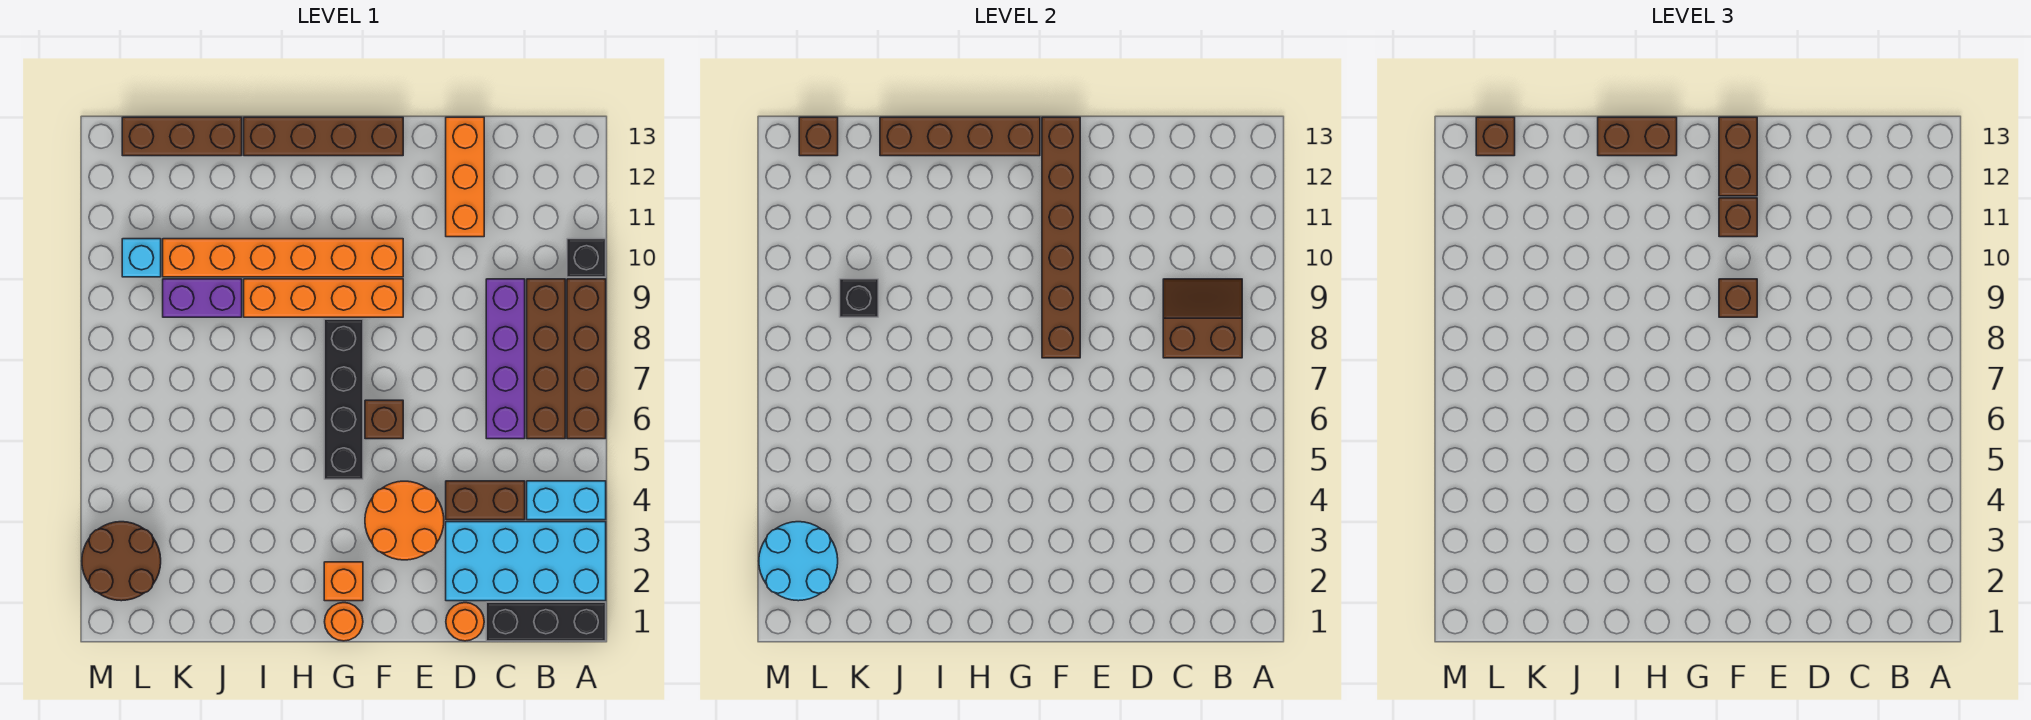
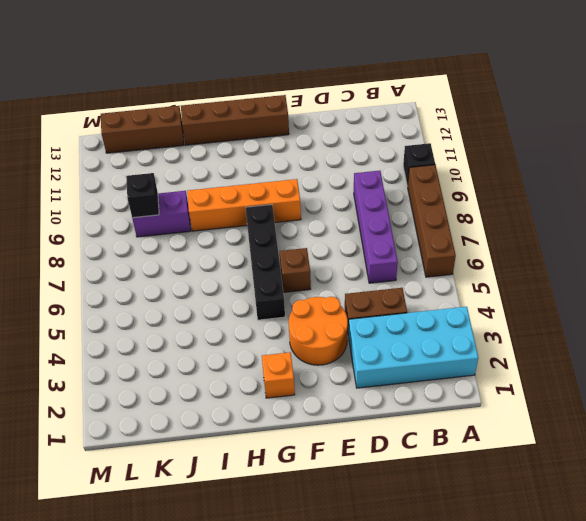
none -> black 1x3 brick [486,602,606,641]
none -> cyan 1x2 brick [527,481,606,520]
none -> brown 1x4 brick [527,279,565,439]
none -> orange 1x1 round brick [446,603,484,641]

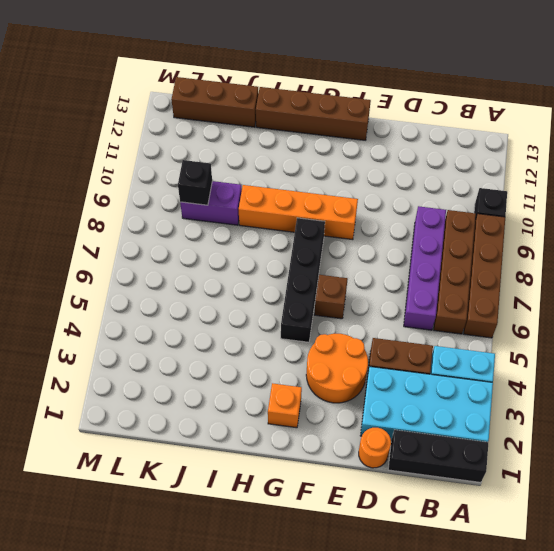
none -> orange 1x3 brick [446,117,484,237]
none -> orange 1x6 brick [163,239,403,277]
none -> orange 1x1 round brick [325,603,363,641]
none -> brown 2x2 round brick [82,522,161,601]

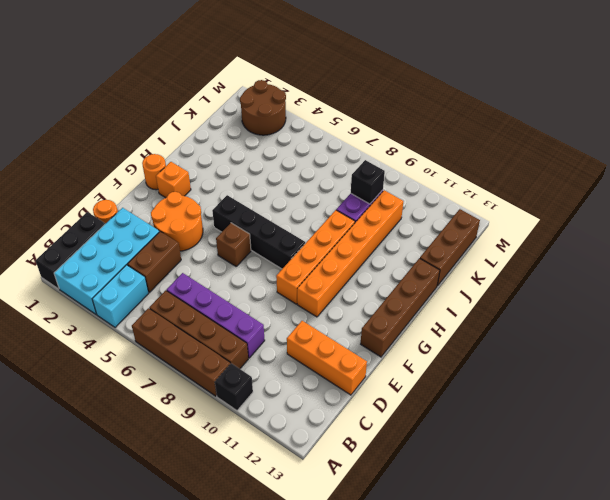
none -> cyan 1x1 brick [122,239,161,277]
none -> brown 2x2 slope [1163,279,1242,358]
none -> brown 1x6 brick [1042,117,1080,358]
none -> brown 1x4 brick [880,117,1040,156]

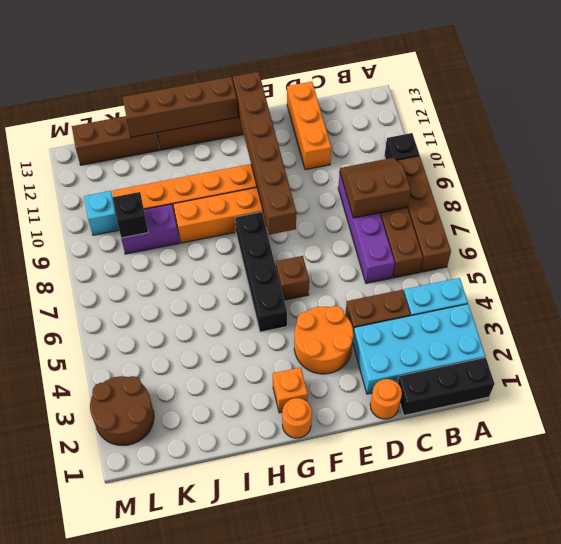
none -> cyan 2x2 round brick [759,522,838,601]
none -> brown 1x1 brick [799,117,838,156]
none -> brown 1x1 brick [1719,279,1757,317]
none -> brown 1x1 brick [1719,198,1757,237]

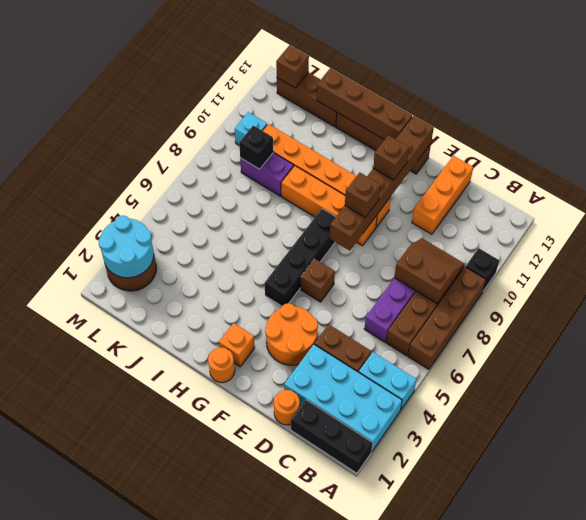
none -> brown 1x2 brick [1719,117,1757,196]
none -> brown 1x2 brick [1598,117,1677,156]
none -> brown 1x1 brick [1476,117,1515,156]

